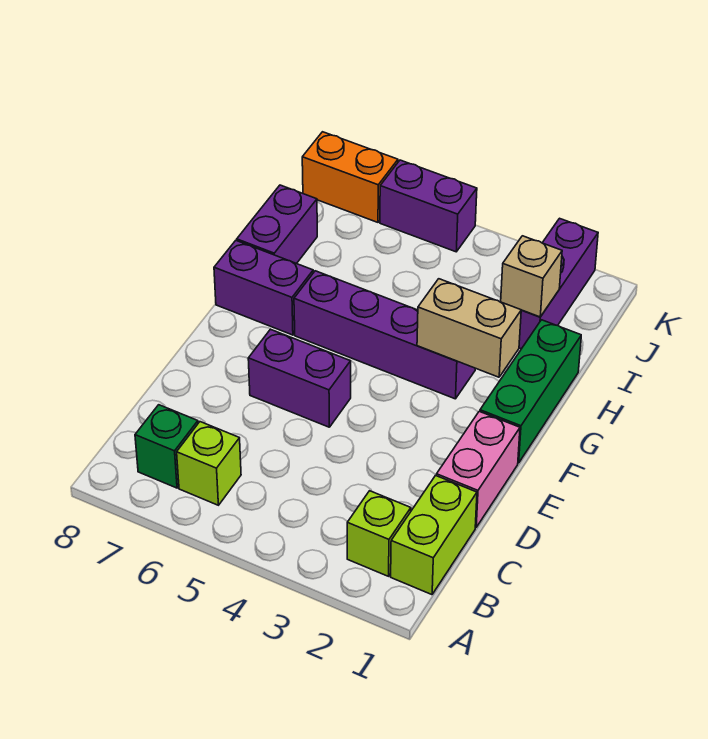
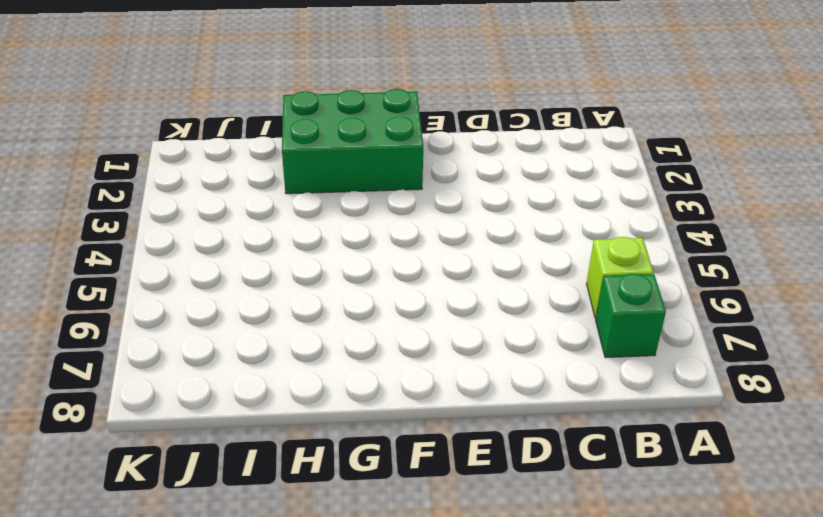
green 2x3 brick [282,89,423,194] -> green 1x3 brick [480,320,581,463]
none -> lime 1x2 brick [391,476,477,595]
none -> lime 1x1 brick [347,491,411,576]
none -> pink 1x2 brick [436,411,520,527]

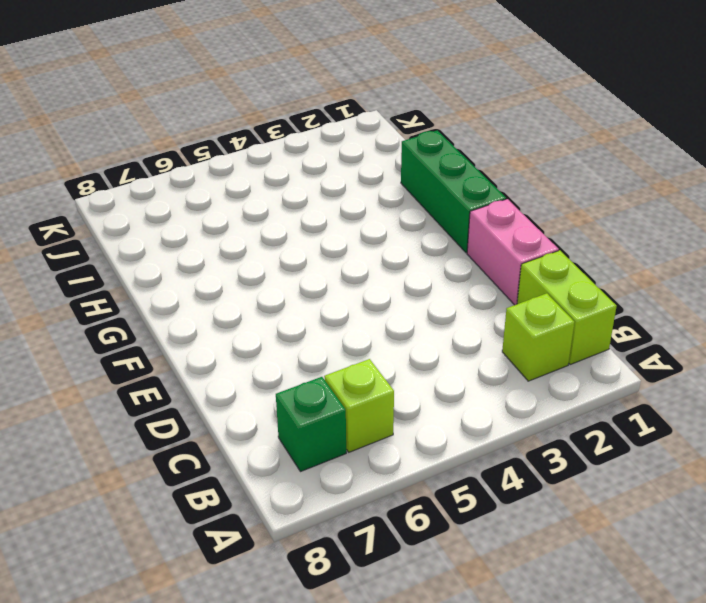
none -> purple 1x2 brick [248,329,351,427]
none -> purple 1x4 brick [294,271,475,399]
none -> purple 1x2 brick [214,240,313,335]

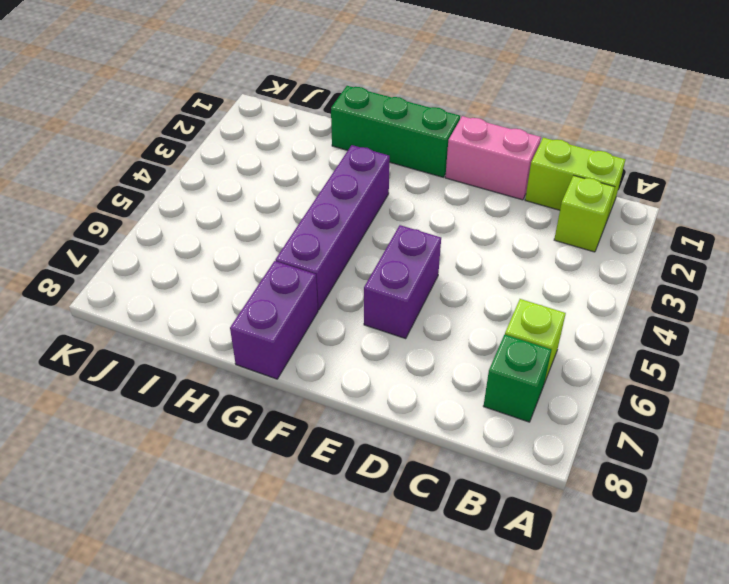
none -> purple 1x2 brick [237,185,317,264]
none -> purple 1x3 brick [519,218,598,349]
none -> purple 1x2 brick [380,160,477,252]

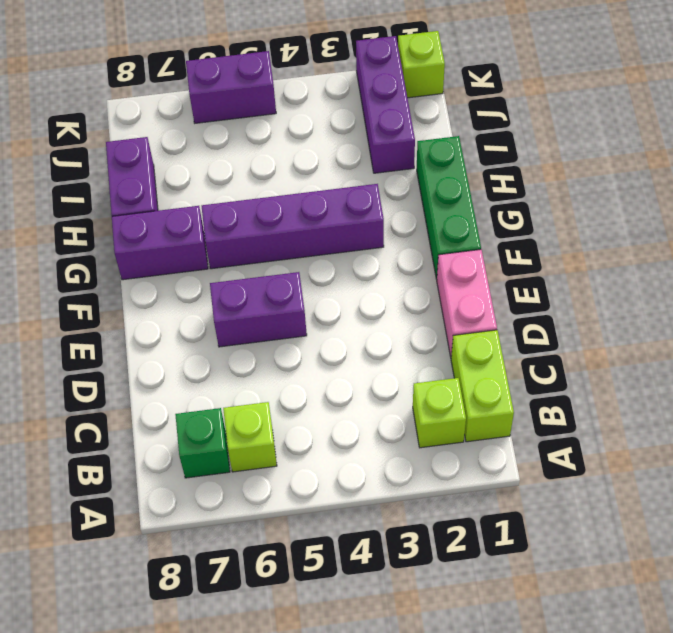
lime 1x1 brick [398,31,445,98] -> none
none -> orange 1x2 brick [302,132,398,222]
none -> tan 1x2 brick [417,279,521,377]
none -> tan 1x1 brick [501,236,562,317]

